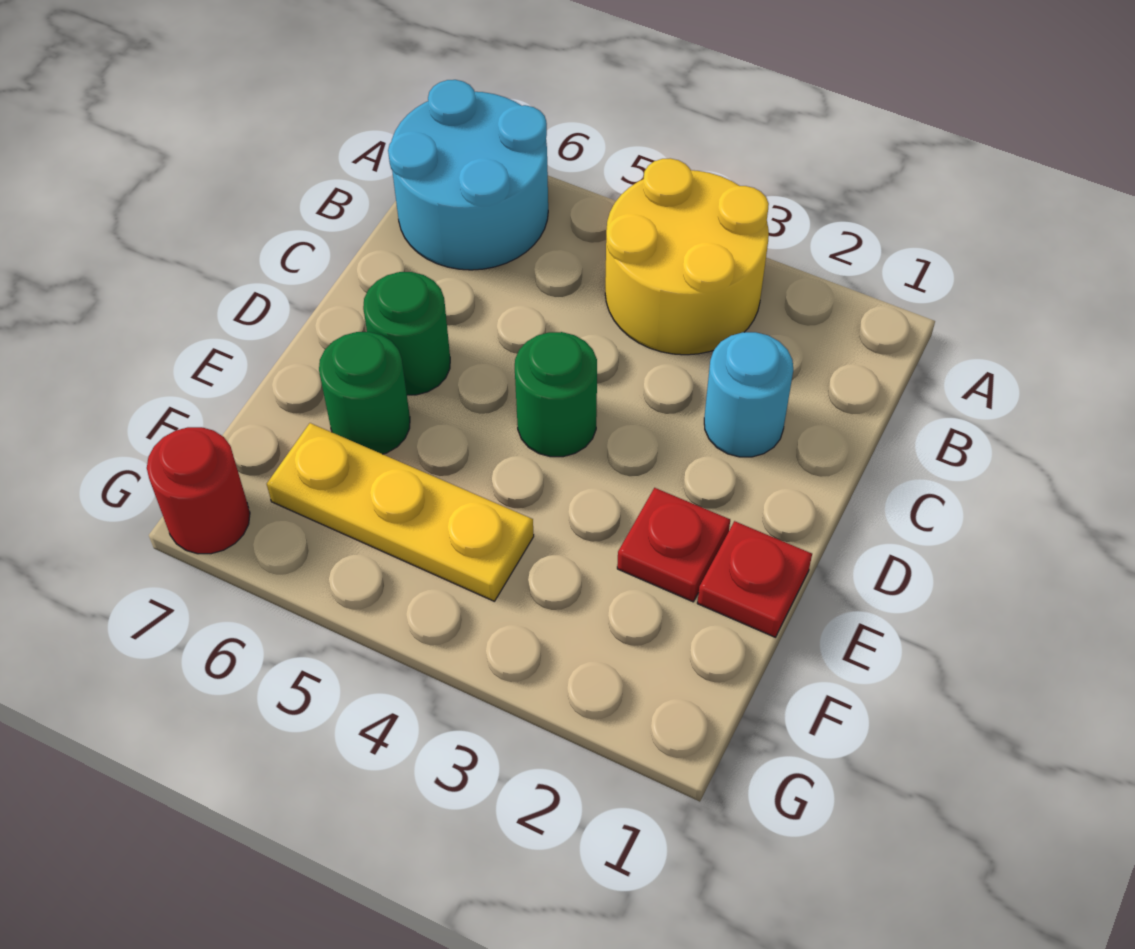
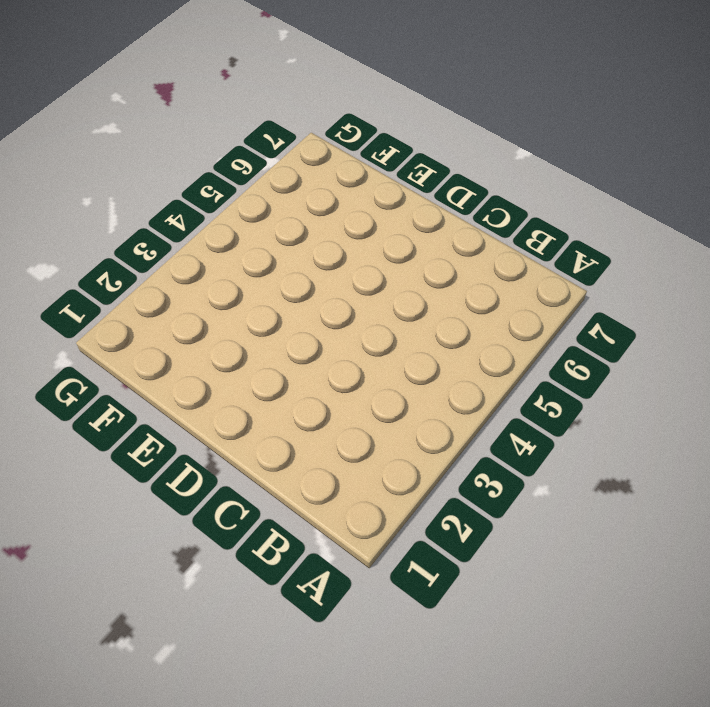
none -> yellow 2x2 round brick [605,158,769,355]
none -> cyan 2x2 round brick [388,80,548,270]

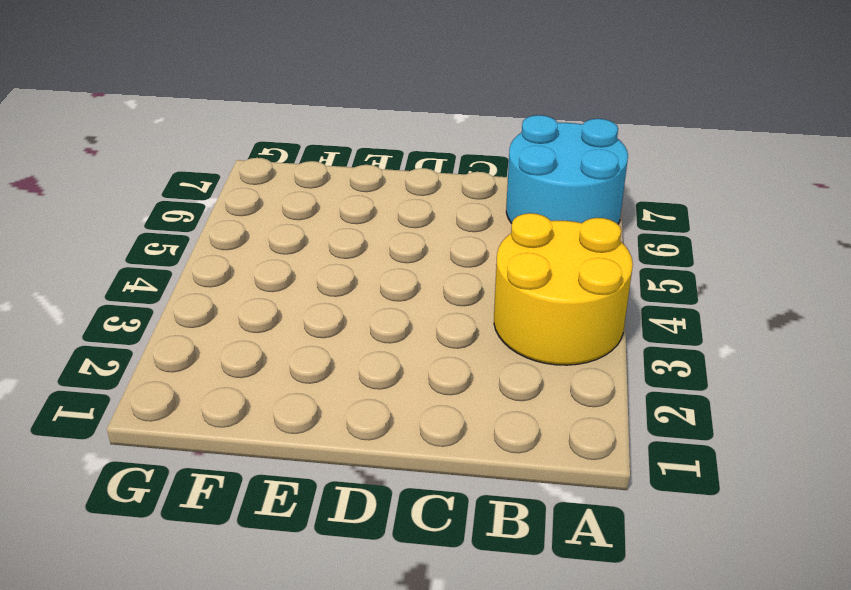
none -> cyan 1x1 round brick [704,332,793,457]
none -> green 1x1 round brick [515,332,597,457]

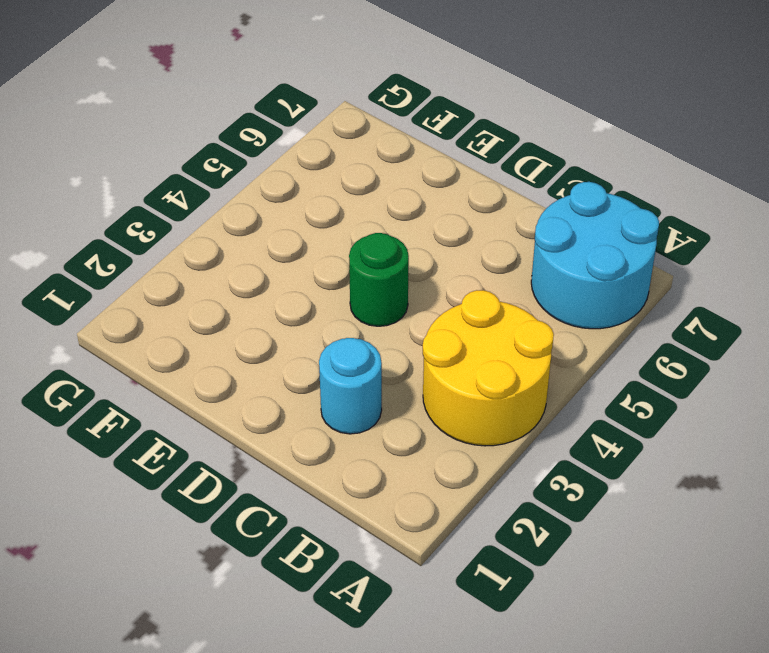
none -> green 1x1 round brick [363,272,450,395]
none -> red 1x1 plate [697,521,812,637]

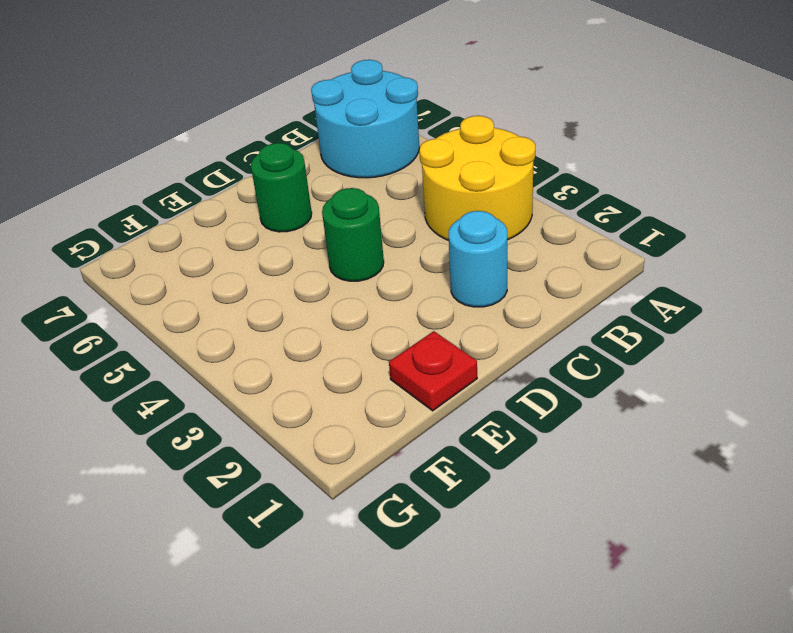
none -> red 1x1 plate [617,488,730,602]
none -> green 1x1 round brick [319,332,410,454]

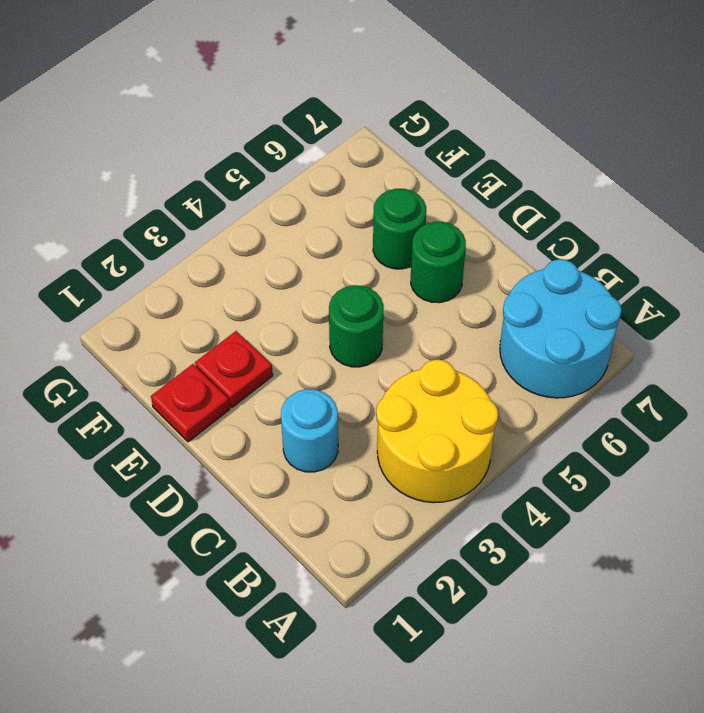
none -> yellow 1x3 plate [267,423,534,601]
none -> red 1x1 round brick [147,427,250,554]

